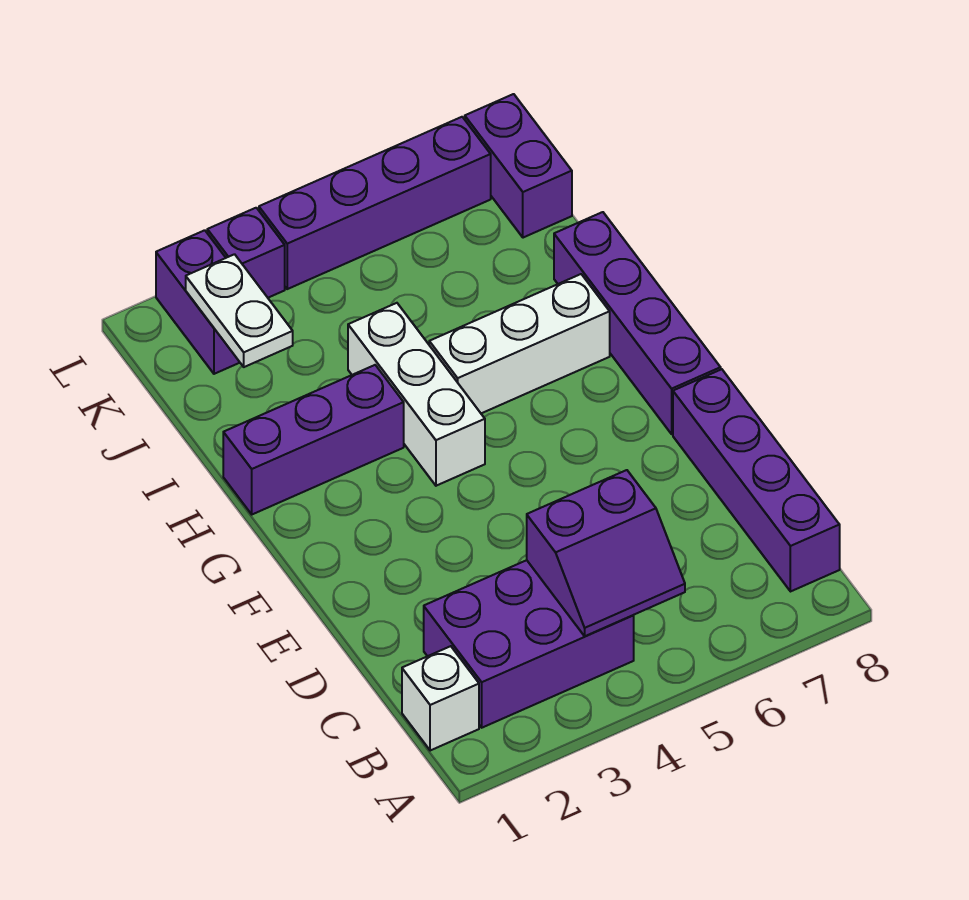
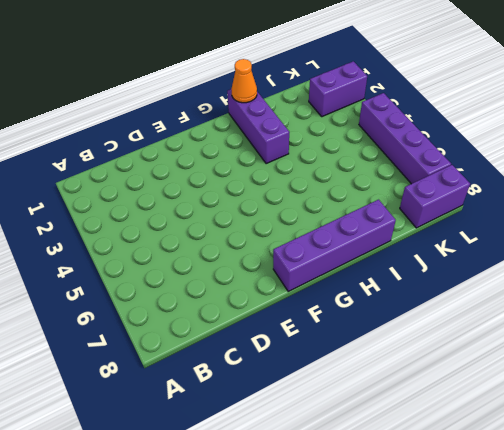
orange 1x1 cone [231,59,257,103] -> none
none -> white 1x1 brick [402,646,479,751]
none -> purple 2x3 brick [424,560,634,728]
none -> purple 1x4 brick [673,369,840,592]

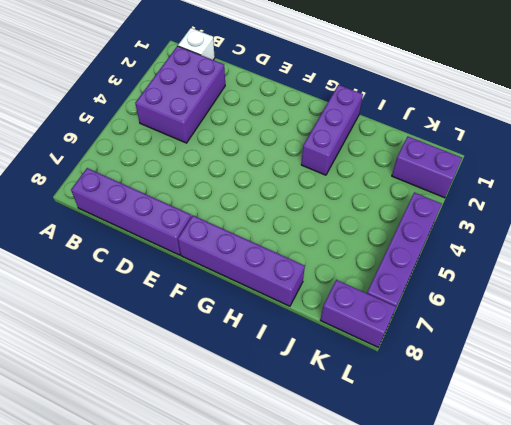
none -> white 1x3 brick [348,303,485,486]
none -> white 1x3 brick [429,274,610,413]
none -> purple 1x1 brick [207,208,285,298]

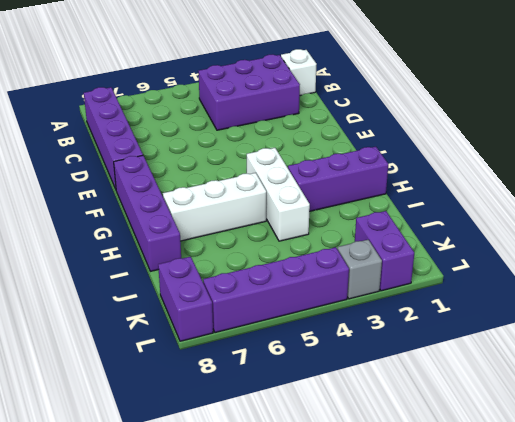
grey 1x1 brick [337,240,382,299] -> purple 1x1 brick [207,208,285,298]
none -> purple 2x2 slope [527,470,685,636]
none -> white 1x2 plate [186,254,293,367]

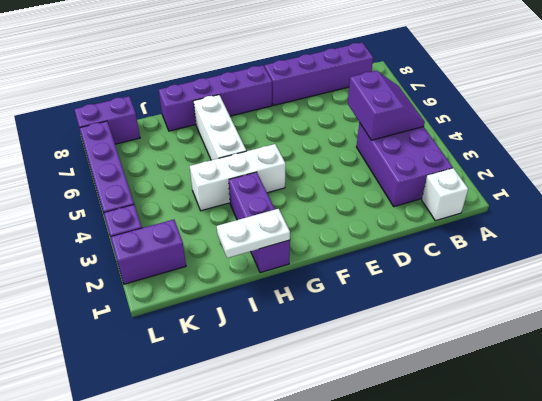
white 1x2 plate [217,209,290,258] -> white 1x2 plate moved to [186,254,293,367]

